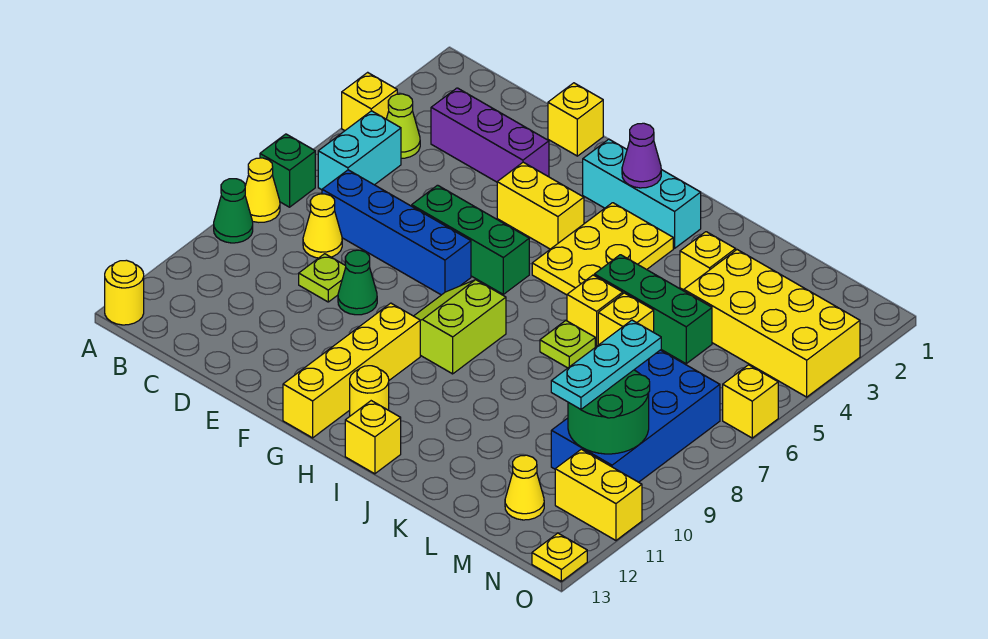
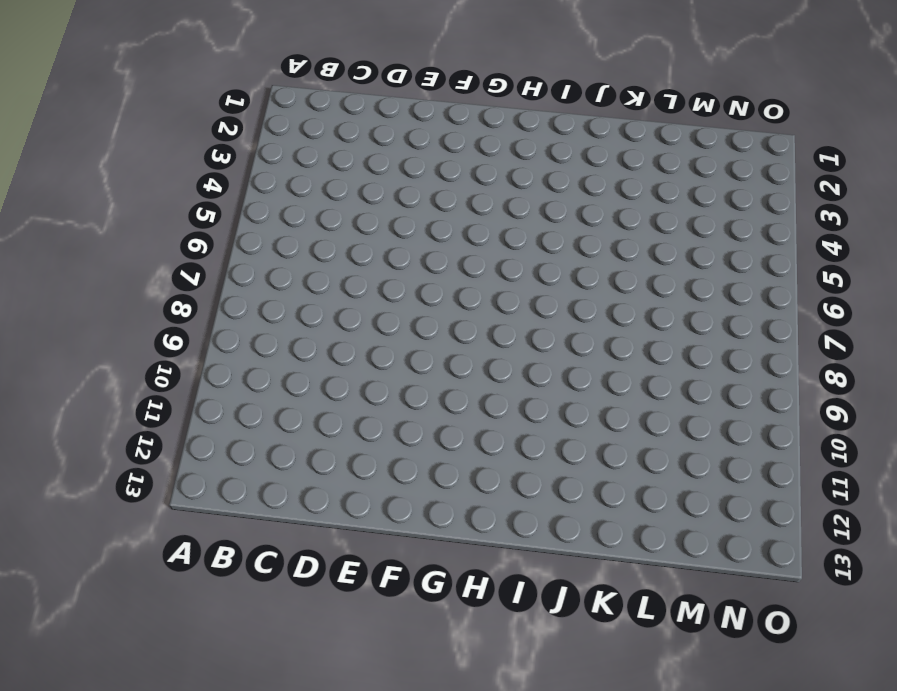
none -> yellow 1x1 brick [342,72,397,130]
none -> green 1x1 brick [260,134,315,207]
none -> yellow 1x1 cone [245,158,280,222]
none -> green 1x1 cone [214,179,253,243]

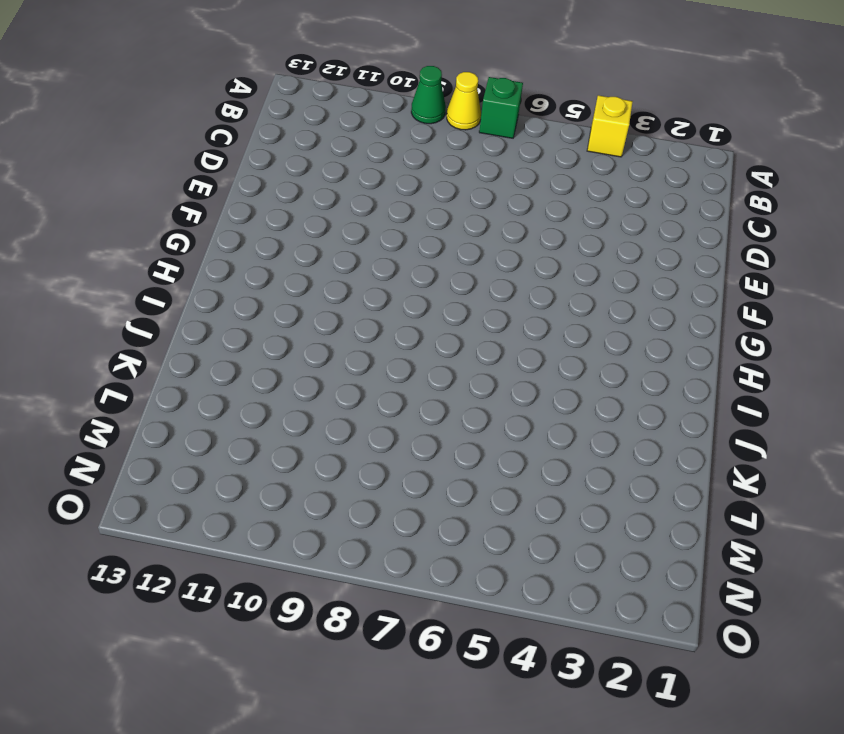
none -> yellow 1x1 round brick [105,260,144,325]
none -> lime 1x1 cone [386,94,420,158]
none -> cyan 1x2 brick [318,111,401,190]
none -> purple 1x3 brick [431,88,549,182]

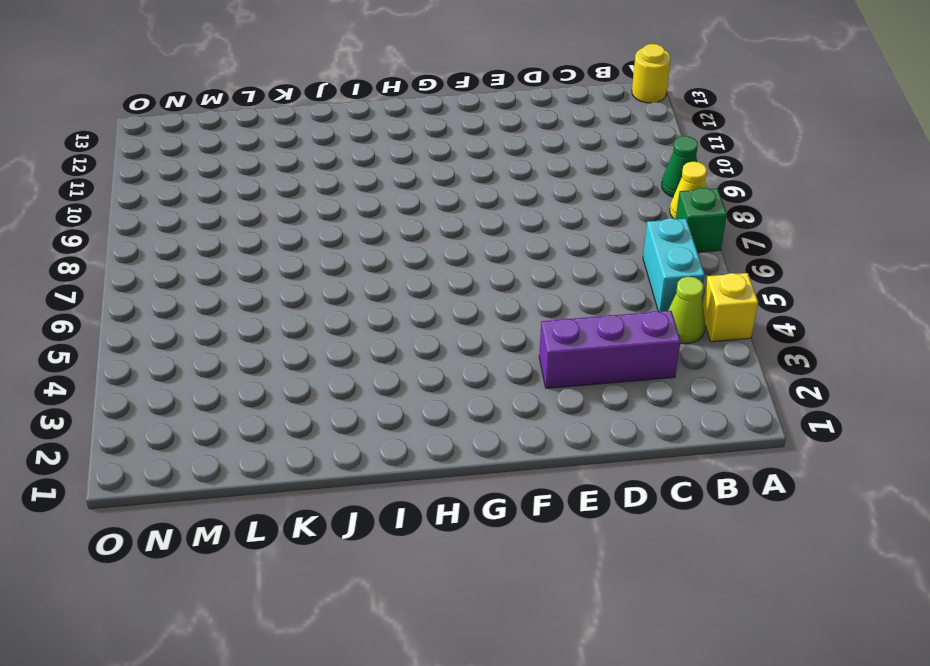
none -> blue 1x4 brick [322,170,471,295]
none -> yellow 1x1 cone [303,194,342,258]
none -> lime 1x1 plate [299,254,346,302]
none -> yellow 1x1 brick [548,83,603,156]

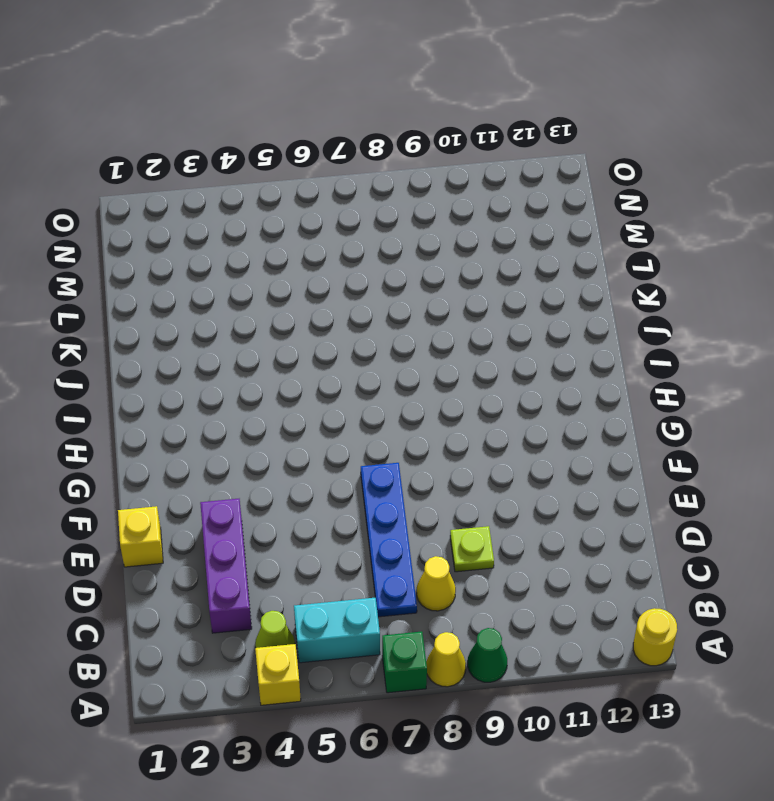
blue 1x4 plate [361,463,417,617] -> blue 1x4 brick [322,170,471,295]
none -> green 1x3 brick [412,185,529,294]
none -> green 1x1 cone [338,250,377,315]
none -> yellow 1x2 brick [497,162,584,249]
none -> cyan 1x3 brick [583,139,701,248]

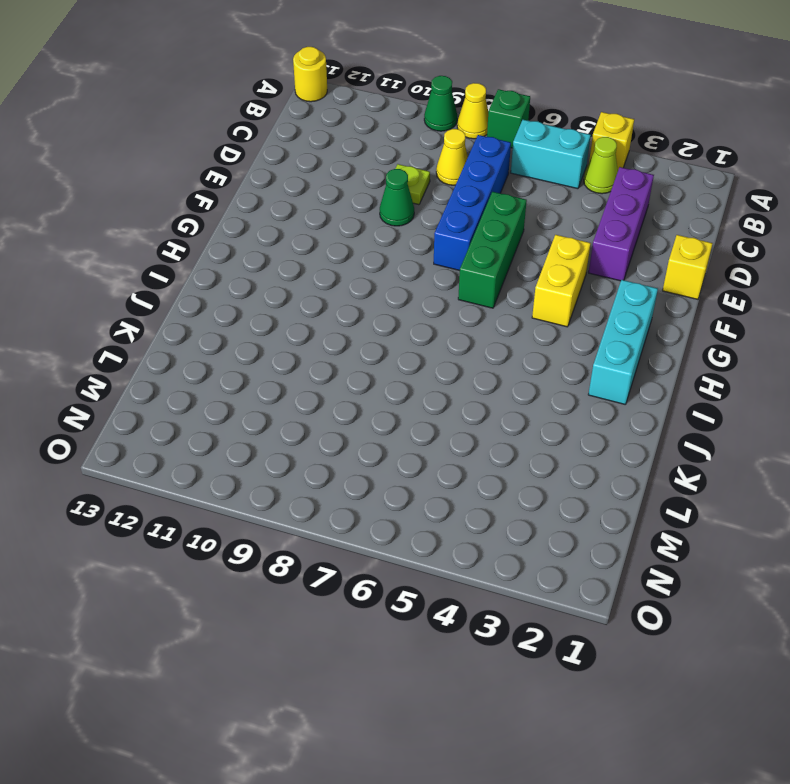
none -> lime 2x2 slope [414,280,506,374]
none -> yellow 1x4 brick [283,303,420,438]
none -> yellow 2x3 plate [532,203,673,295]
none -> yellow 1x1 round brick [350,366,389,416]

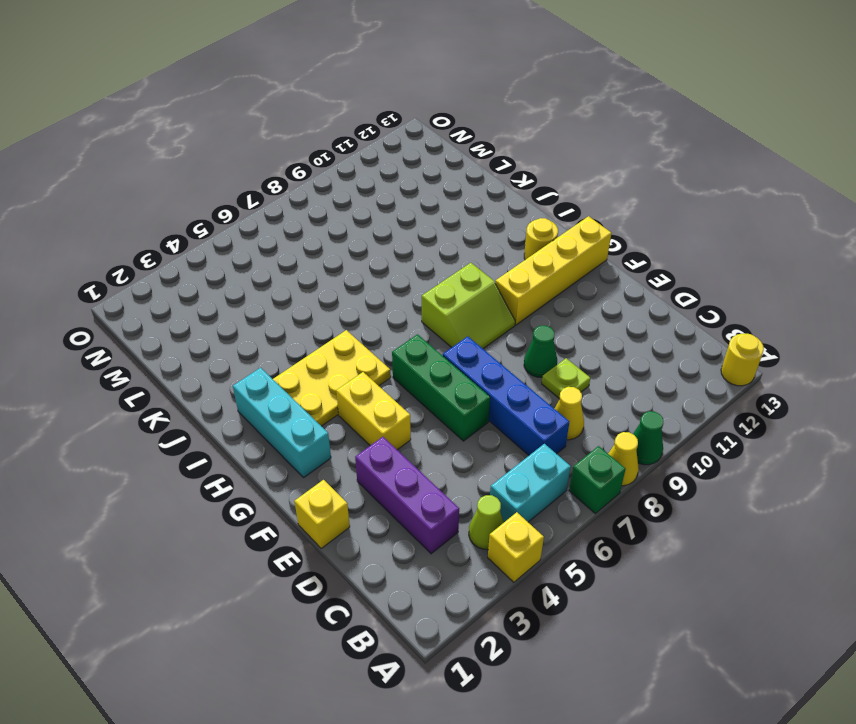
none -> yellow 1x1 brick [345,401,401,474]
none -> green 1x3 brick [594,255,712,364]
none -> yellow 1x1 brick [567,275,623,347]
none -> lime 1x1 plate [540,321,595,368]

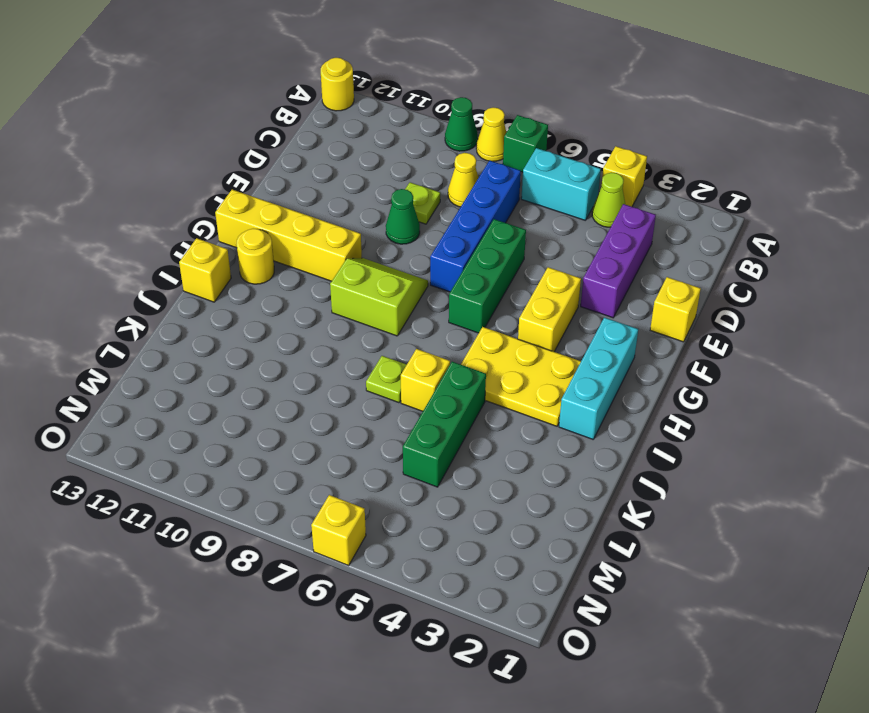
none -> yellow 1x1 brick [680,232,736,290]
none -> yellow 1x1 brick [598,293,654,345]
none -> yellow 2x4 brick [684,250,860,397]
none -> blue 2x4 brick [551,350,720,482]

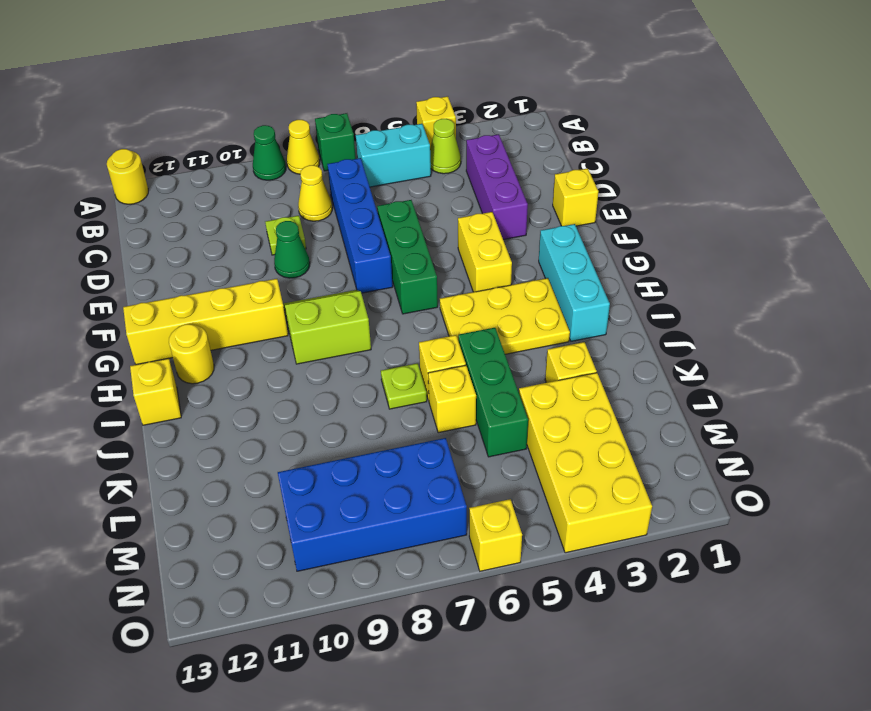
none -> yellow 1x1 cone [505,455,544,520]
none -> yellow 1x2 brick [555,449,642,540]
none -> yellow 1x1 plate [532,533,587,581]
none -> purple 1x1 cone [622,123,661,188]

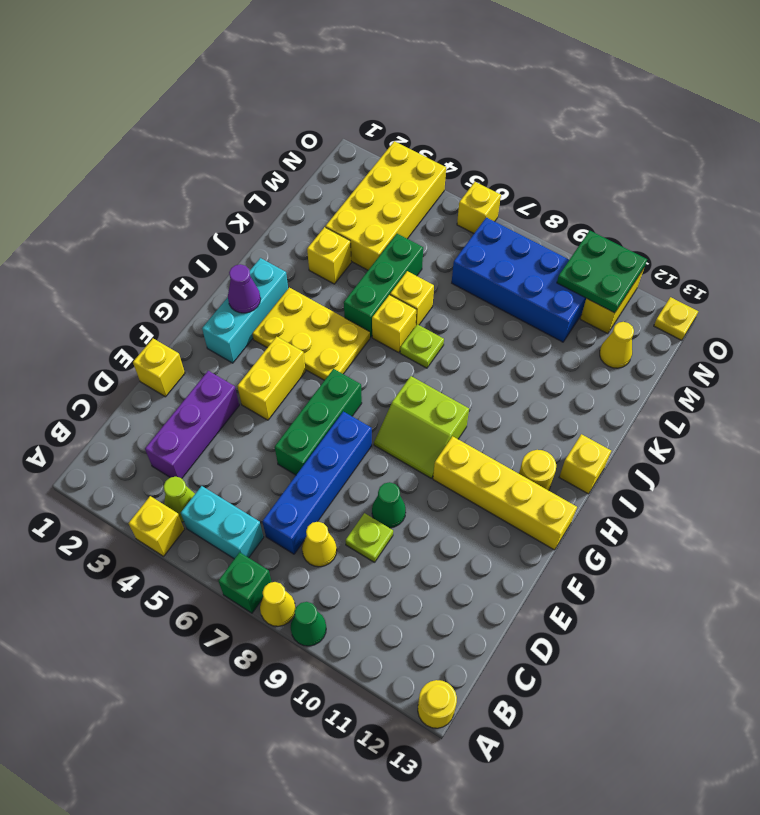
green 2x2 plate [557,231,647,313] -> green 2x2 round brick [568,370,650,454]
none -> cyan 1x3 plate [551,320,661,409]

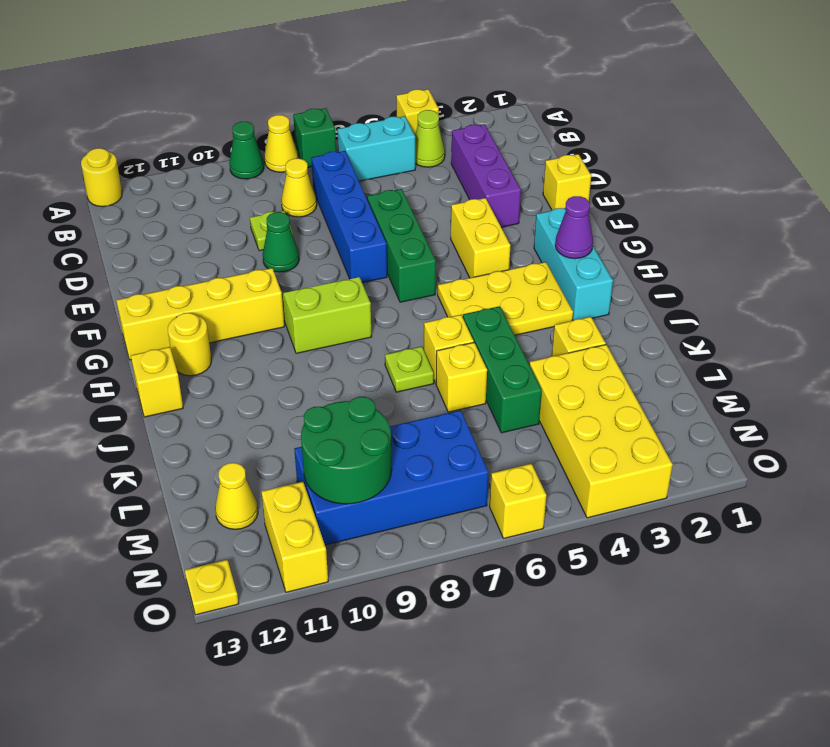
none -> cyan 1x3 plate [551,320,661,409]

